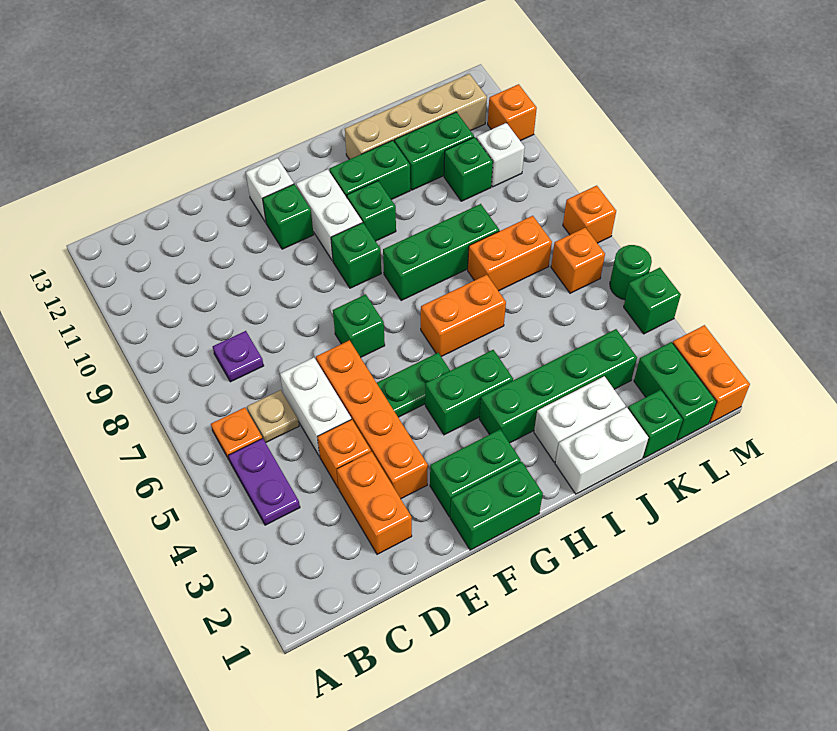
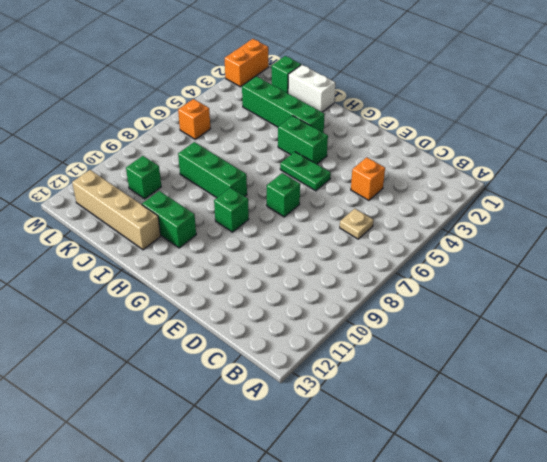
none -> purple 1x2 plate [228,438,300,525]
none -> orange 1x1 plate [211,408,262,460]
none -> purple 1x1 plate [213,331,264,382]
none -> orange 1x2 brick [337,452,412,554]

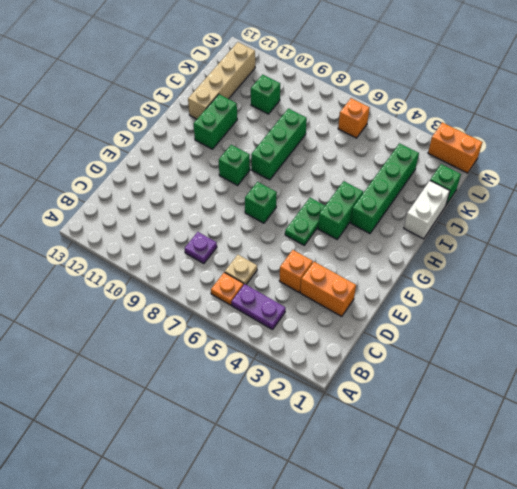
none -> white 1x2 brick [280,358,351,456]
none -> orange 1x4 brick [316,340,428,499]
none -> green 1x2 brick [450,462,543,550]
none -> green 1x2 brick [430,429,521,517]

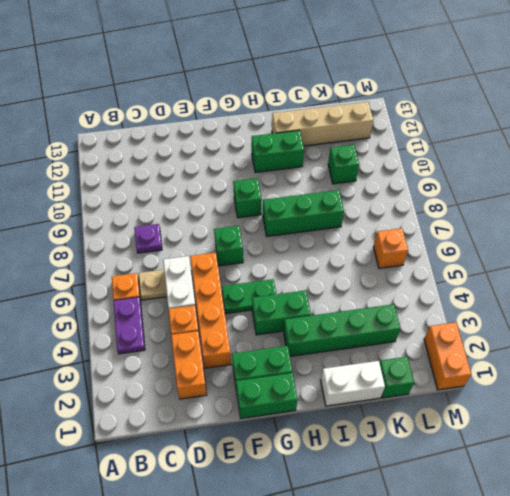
none -> green 1x1 brick [263,184,314,249]
none -> white 1x1 brick [246,158,294,222]
none -> white 1x2 brick [296,169,362,261]
none -> orange 1x2 brick [421,275,506,357]

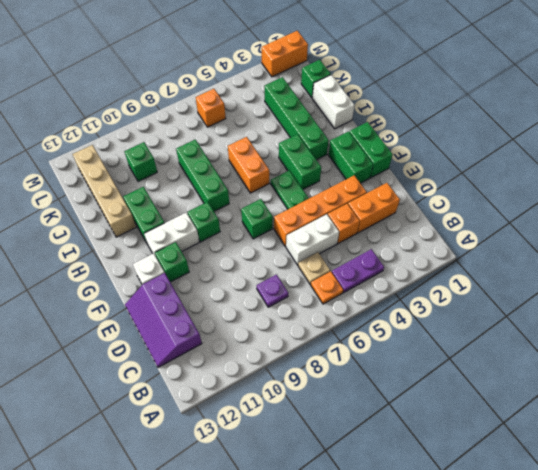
purple 2x3 slope [125,273,202,367] -> none
none -> green 1x1 brick [347,181,396,241]
none -> white 1x2 brick [534,376,626,462]
none -> orange 1x2 brick [468,216,552,291]
none -> green 1x2 brick [394,112,474,190]

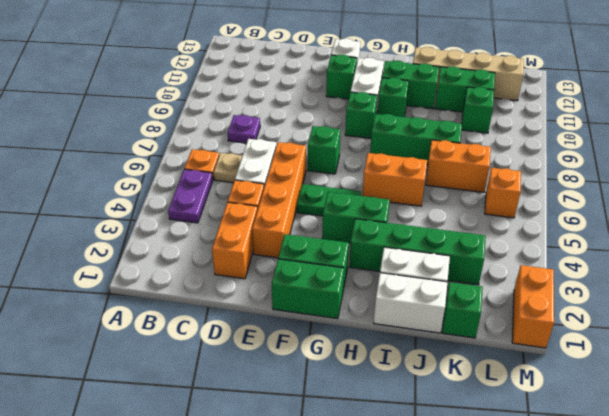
none -> green 1x2 brick [634,342,717,440]
none -> white 1x1 brick [476,123,525,187]
none -> green 1x1 brick [624,268,681,334]
none -> green 1x1 round brick [610,245,652,300]

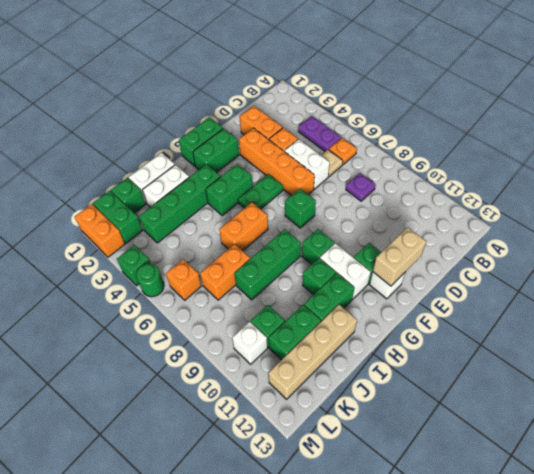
tan 1x2 brick [373,227,426,286] -> none
none -> orange 1x1 brick [563,186,616,243]
none -> orange 1x1 brick [488,84,537,141]

